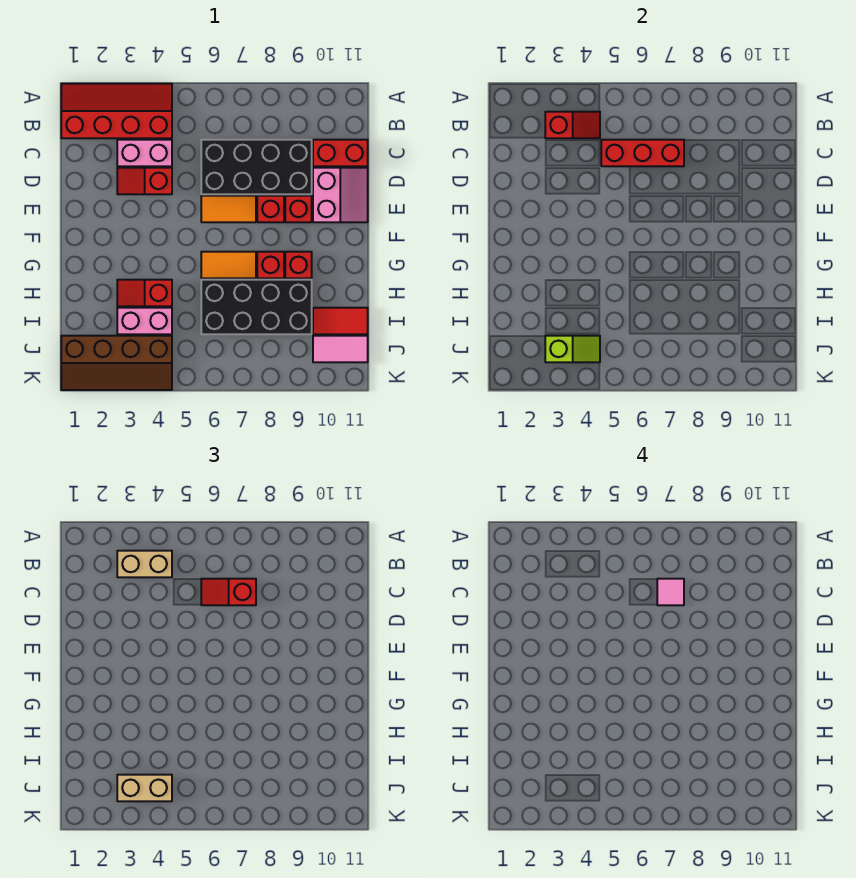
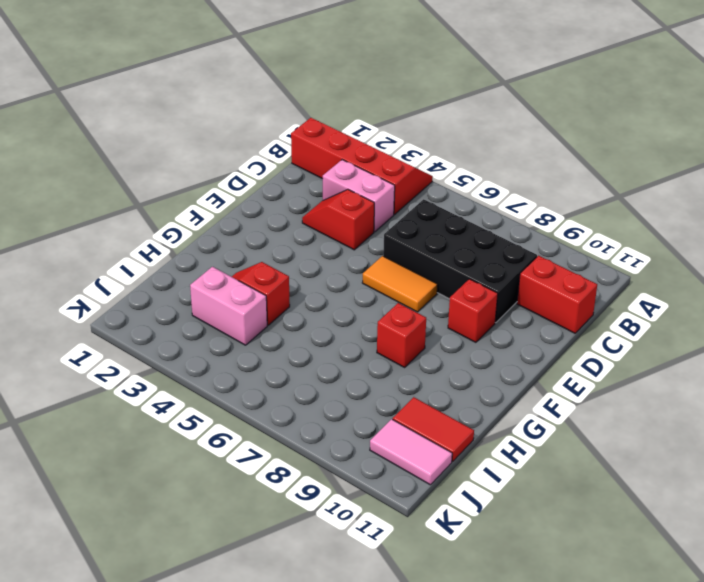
none -> pink 2x2 slope [313,168,368,222]
none -> red 1x1 brick [257,196,284,222]
none -> orange 1x2 tile [201,252,256,278]

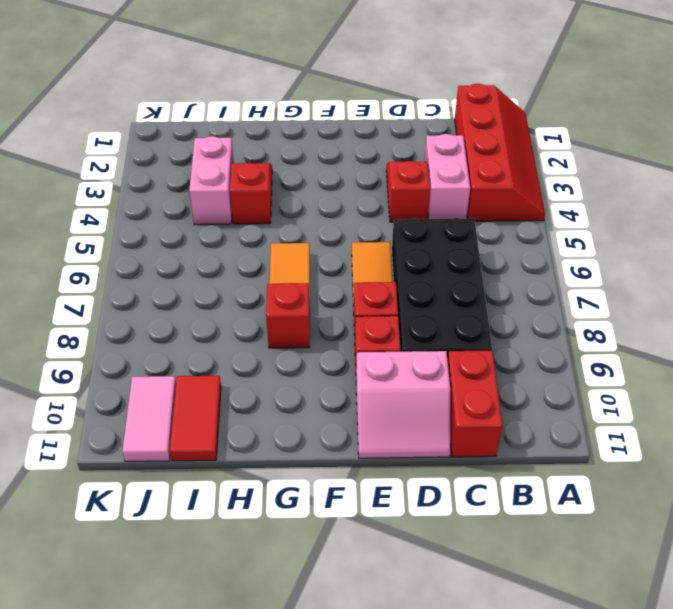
none -> red 1x1 brick [285,252,312,278]
none -> black 2x4 brick [201,280,312,334]
none -> brown 2x4 slope [61,336,172,390]

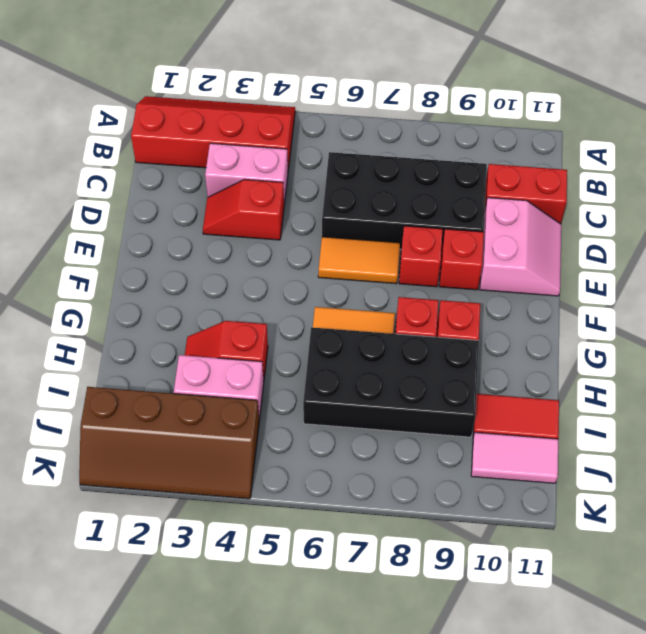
none -> red 1x2 slope [545,112,600,138]
none -> red 1x3 brick [601,140,684,166]
none -> lime 1x2 slope [545,336,600,362]

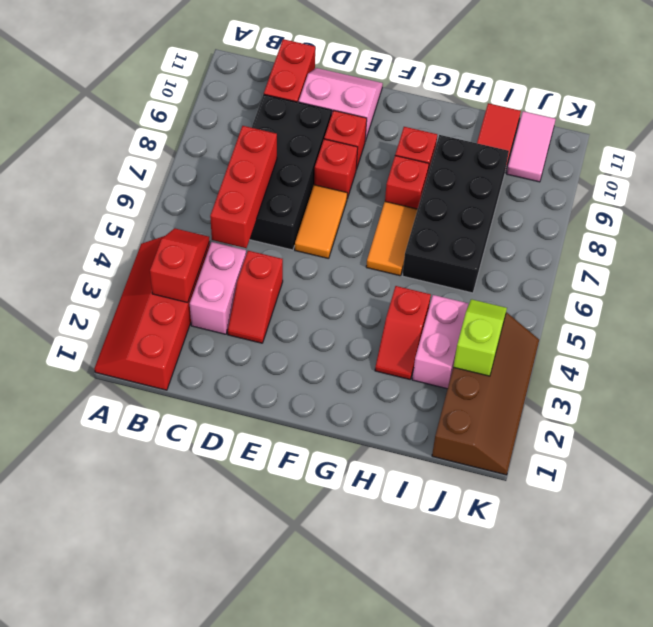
none -> tan 1x2 brick [117,551,172,577]
none -> red 1x2 slope [201,579,256,605]
none -> tan 1x2 brick [117,775,172,801]

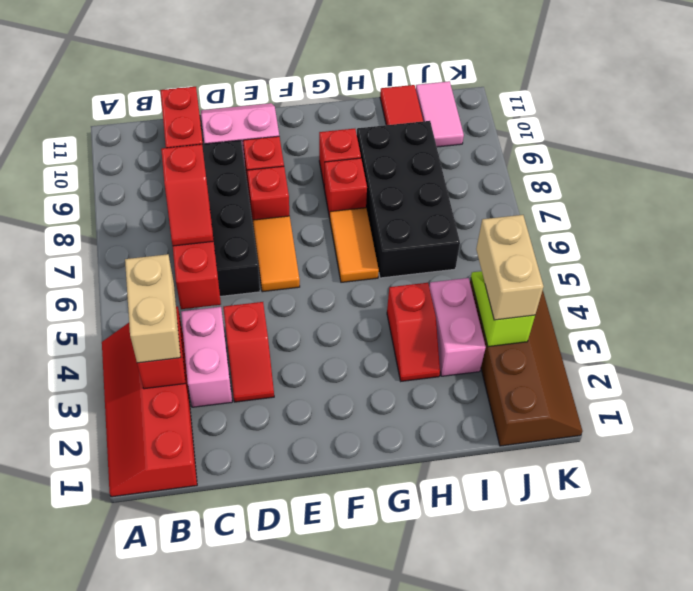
none -> pink 1x1 tile [657,579,684,605]

